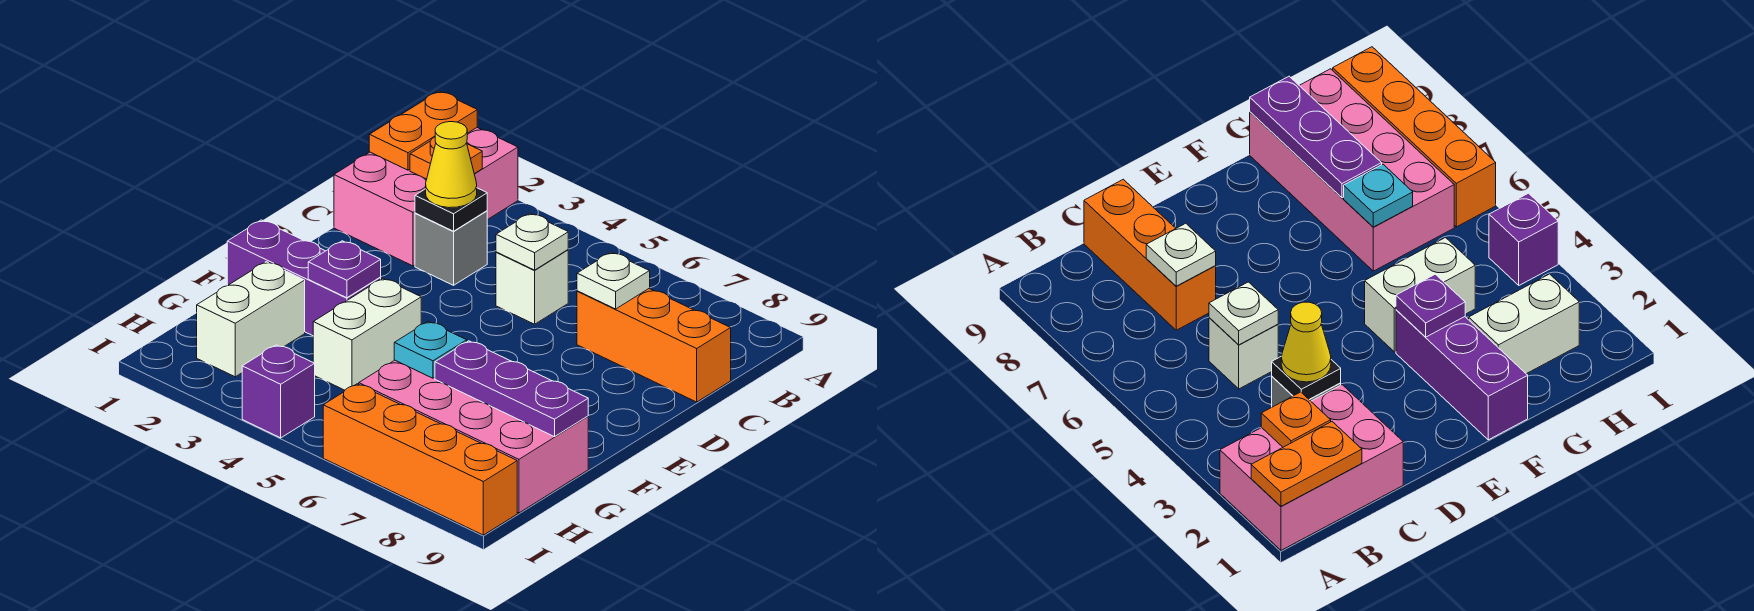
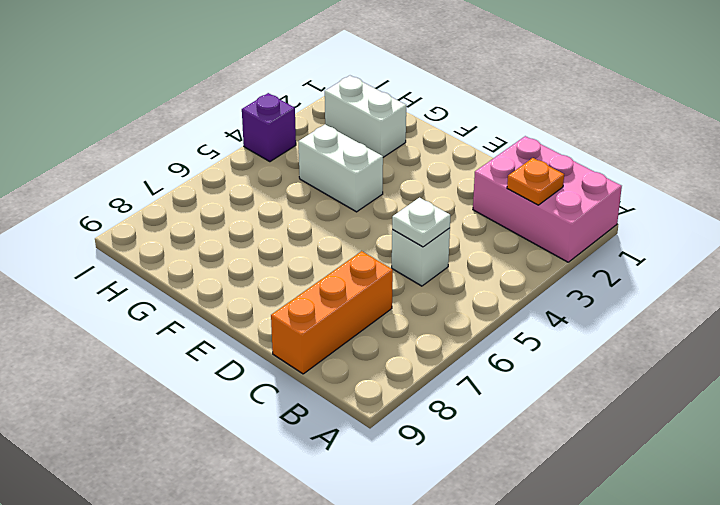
none -> grey 1x1 brick [415,211,487,285]
none -> purple 1x3 brick [227,220,381,336]
none -> pink 2x4 brick [359,360,588,513]

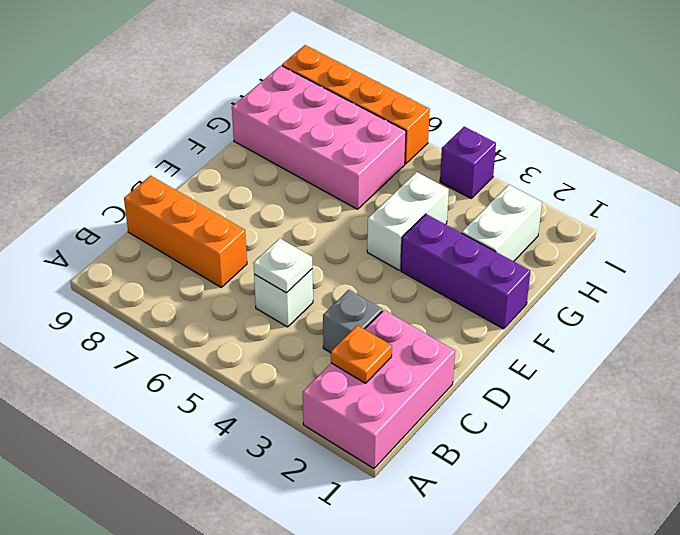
none -> orange 1x2 plate [369,91,477,170]
none -> black 1x1 plate [415,188,487,231]
none -> white 1x1 plate [577,252,650,309]

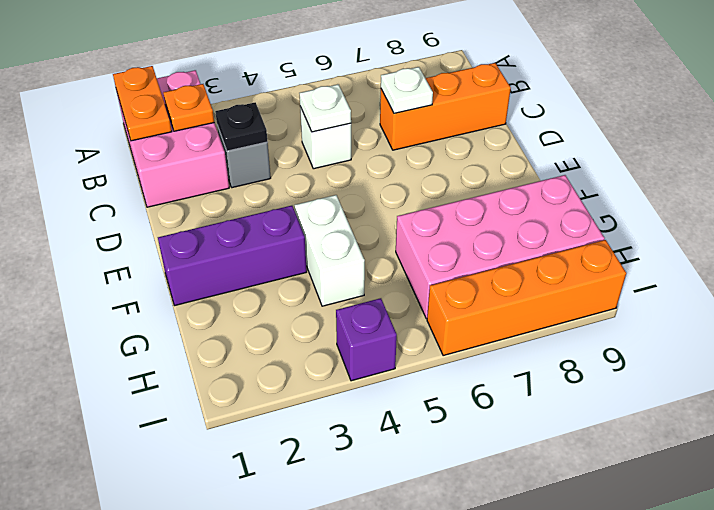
none -> white 1x2 brick [197,262,305,377]
none -> purple 1x1 plate [308,241,381,298]
none -> cyan 1x1 plate [394,321,467,378]

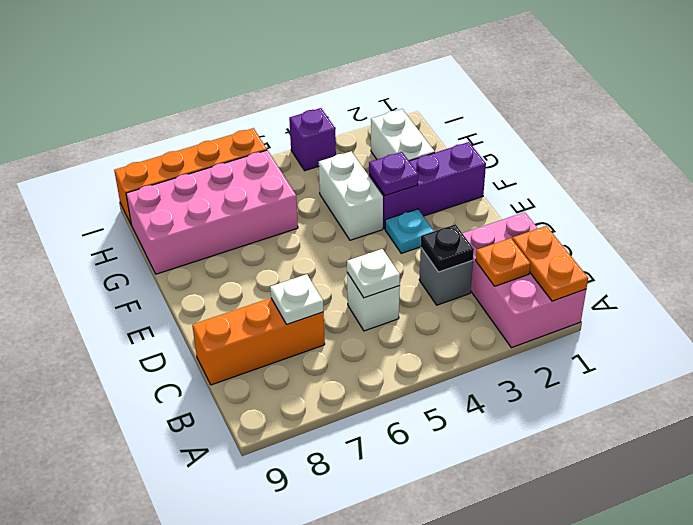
cyan 1x1 plate [385,209,434,253] -> cyan 1x1 plate moved to [394,321,467,378]
none -> purple 1x3 plate [435,341,588,437]
none -> yellow 1x1 cone [426,122,477,208]

